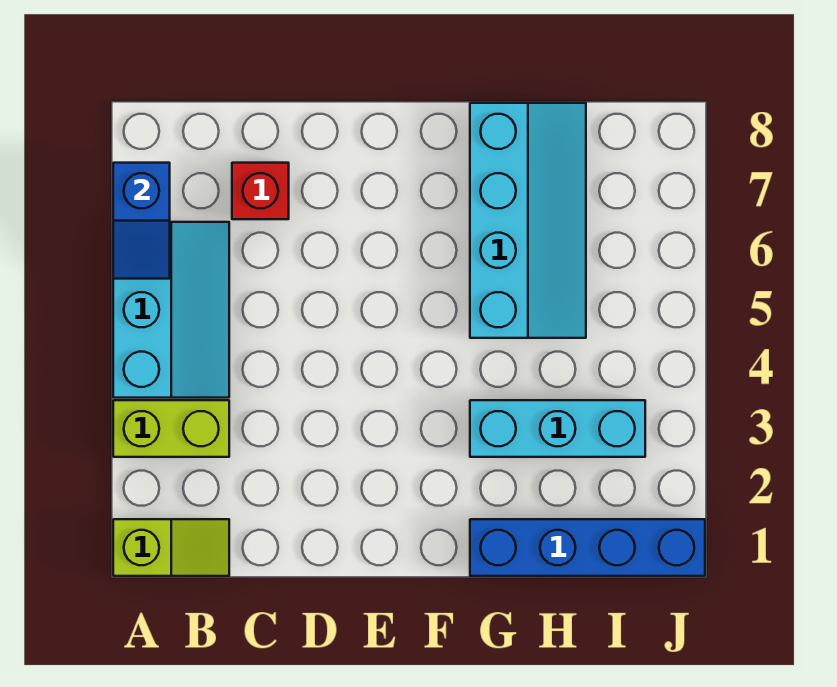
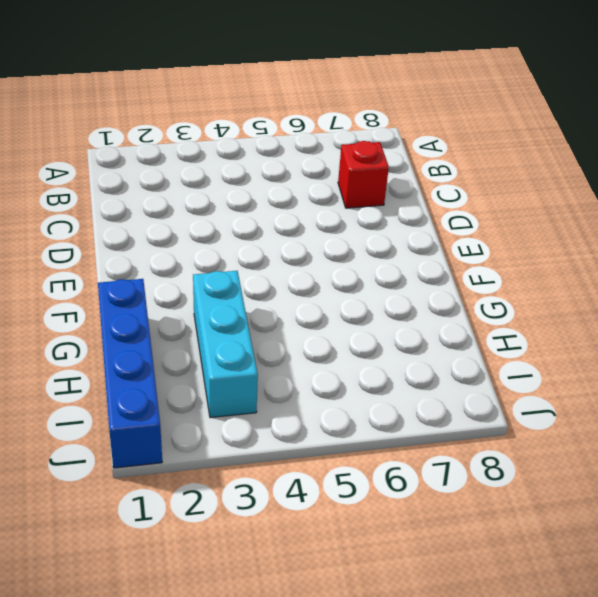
none -> lime 1x2 slope [113,519,229,576]
none -> lime 1x2 brick [113,400,229,457]

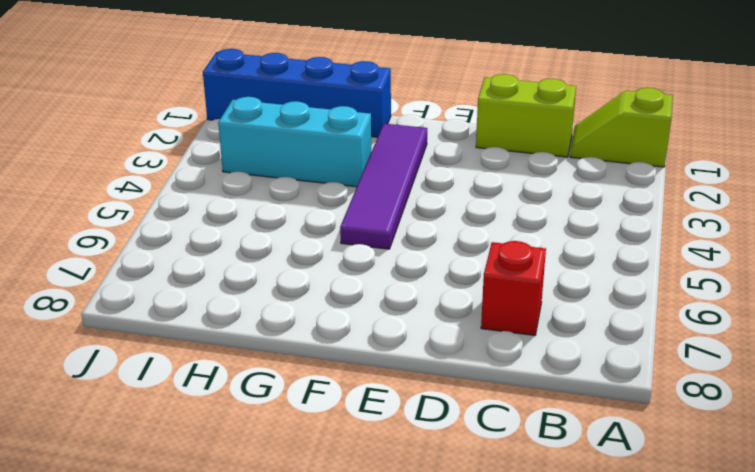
lime 1x2 brick [476,74,576,157] -> lime 1x2 brick moved to [113,400,229,457]
purple 1x4 tile [340,124,427,249] -> none
none -> cyan 2x3 slope [113,222,229,398]
none -> cyan 2x4 slope [470,103,586,338]

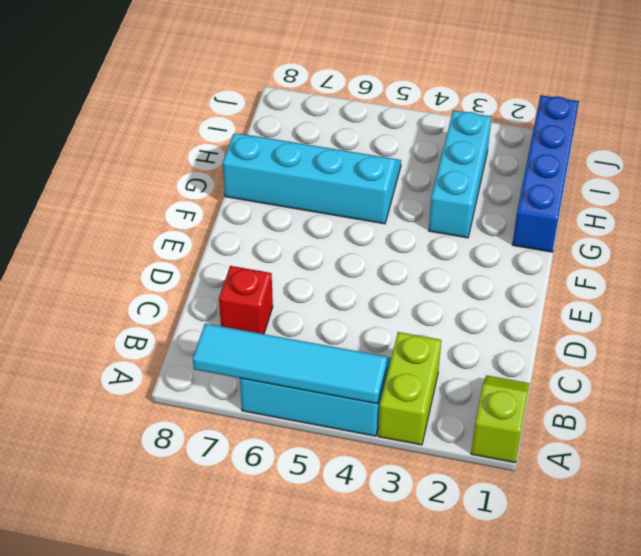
cyan 1x4 tile [193,324,387,404] -> blue 1x2 slope [113,163,170,279]

